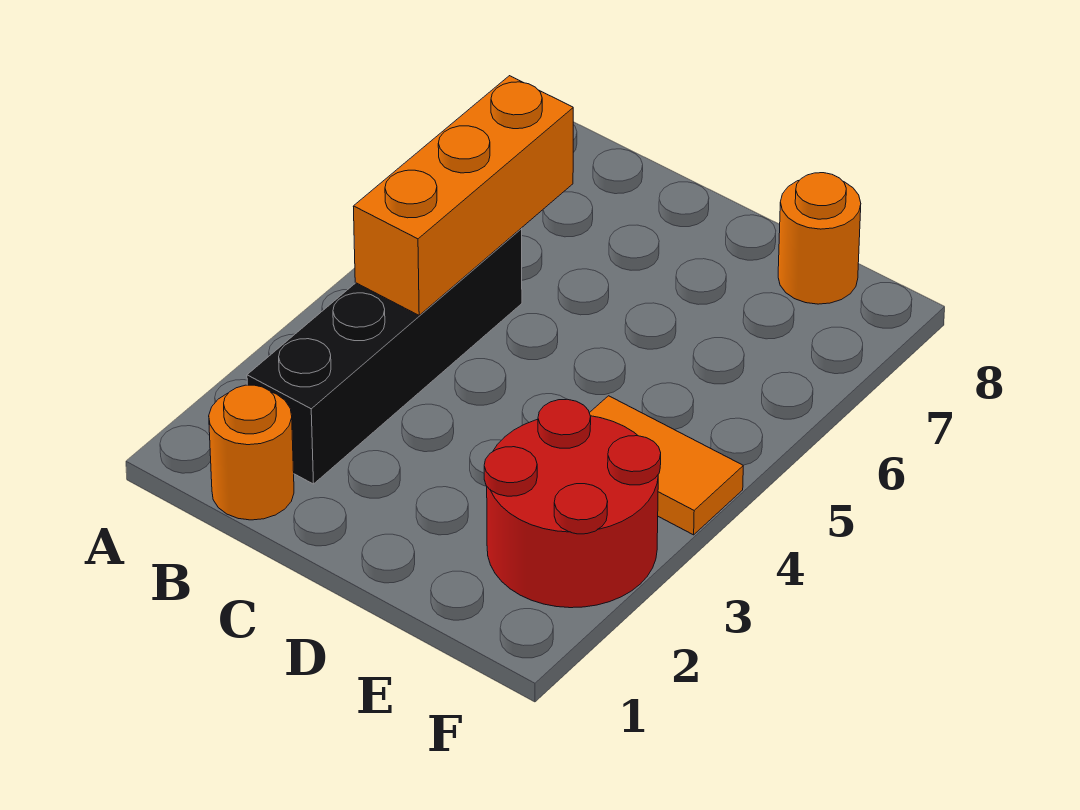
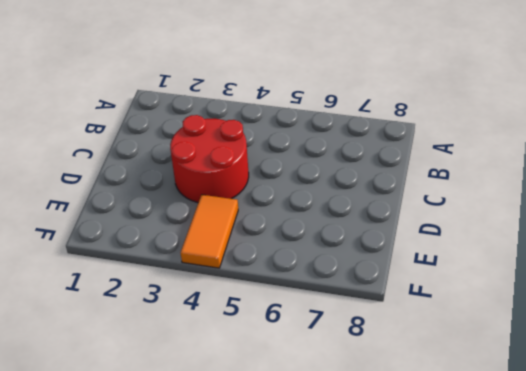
red 2x2 round brick [170,115,249,203] -> red 2x2 round brick moved to [484,399,661,608]
none -> orange 1x1 round brick [209,385,294,520]
none -> black 1x4 brick [247,229,522,484]

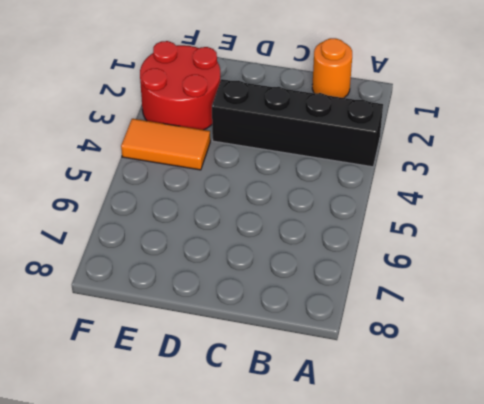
black 1x4 brick [212,79,383,167] -> black 1x4 brick turned to [247,229,522,484]
none -> orange 1x1 round brick [778,173,861,304]
none -> orange 1x3 brick [353,76,573,315]

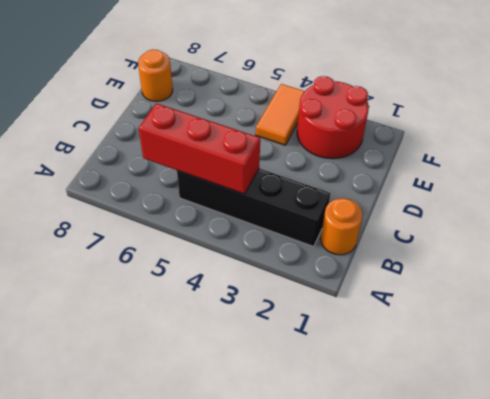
red 1x3 brick [139,103,260,194] -> orange 1x3 brick [353,76,573,315]

